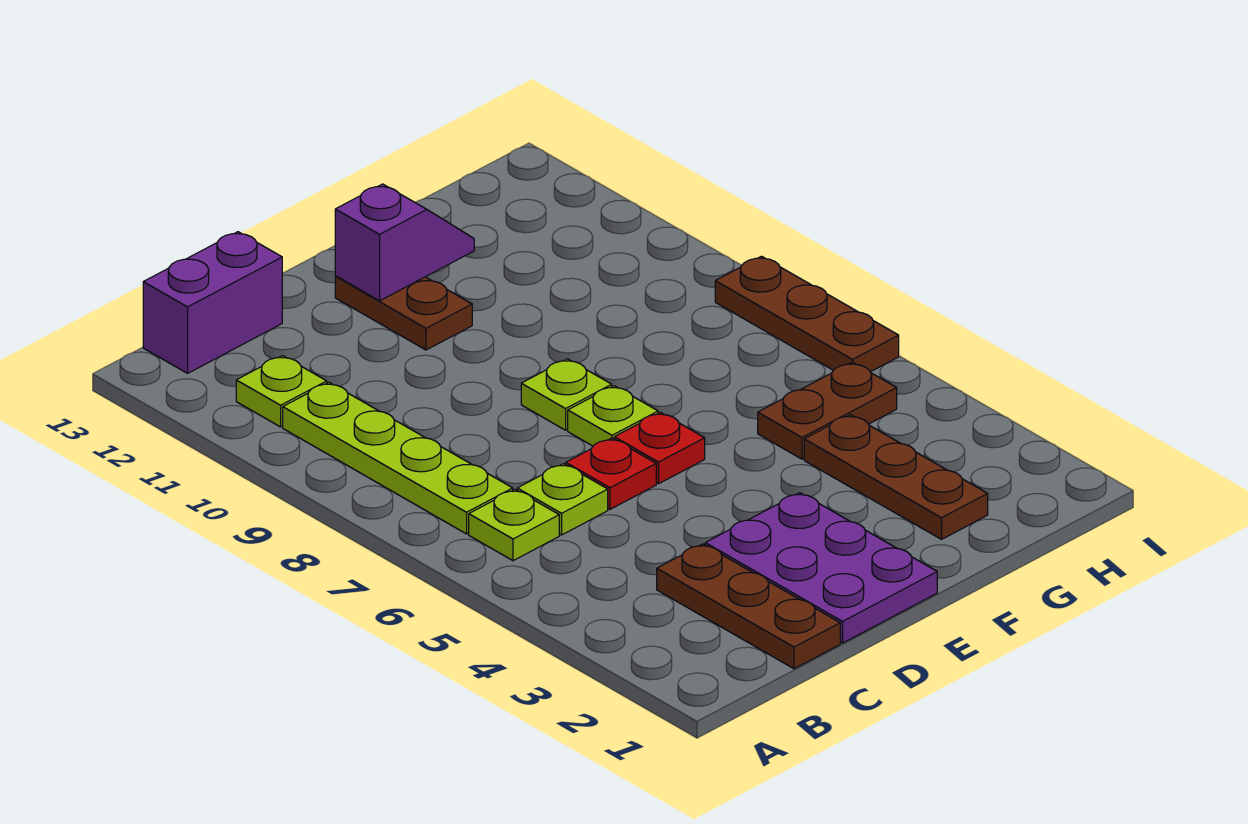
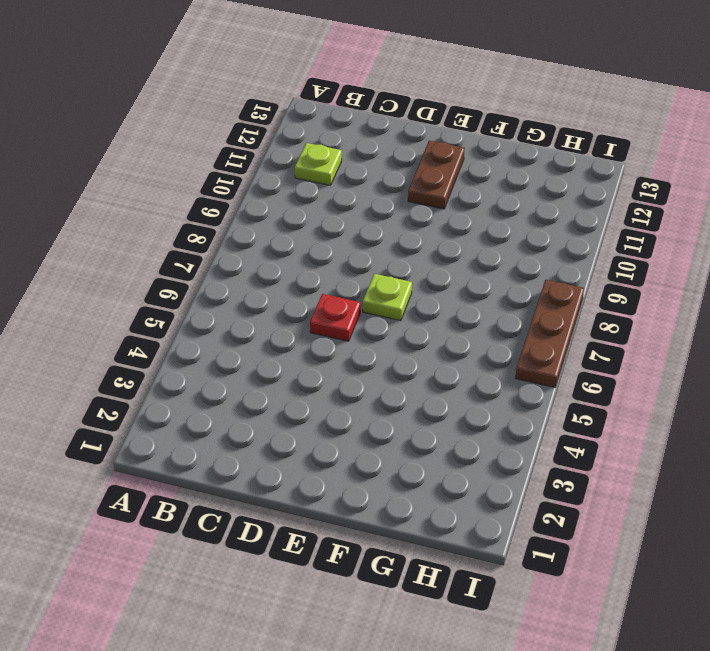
none -> lime 1x1 plate [469,489,559,561]
none -> lime 1x4 plate [283,383,513,534]
none -> purple 1x2 brick [143,232,282,373]

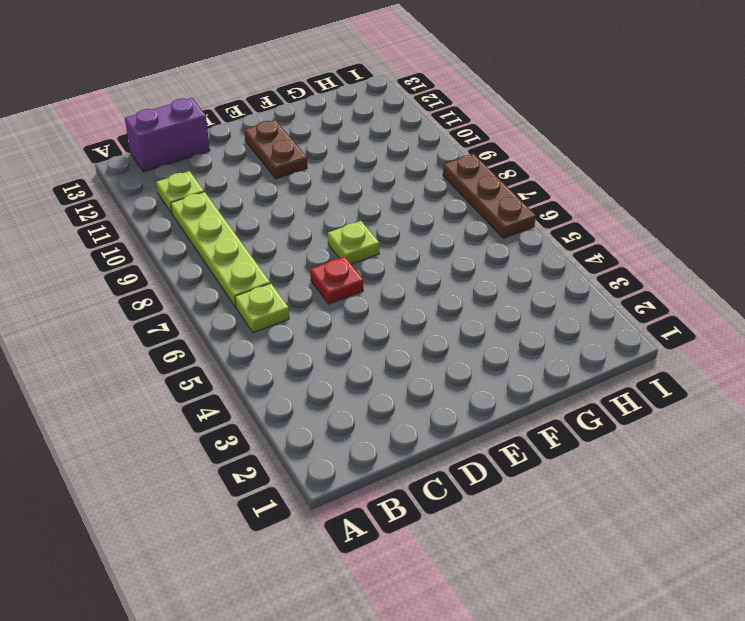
none -> brown 1x3 plate [657,544,840,669]
none -> lime 1x1 plate [517,464,608,535]
none -> purple 2x3 plate [705,493,937,643]

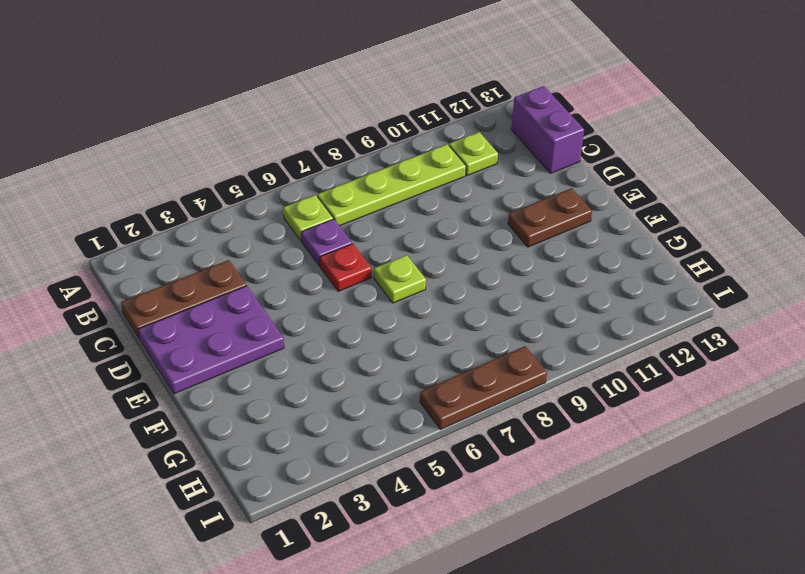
purple 1x1 plate [301,219,352,266] -> lime 1x1 plate [517,464,608,535]
none -> red 1x1 plate [614,412,705,484]
none -> lime 1x1 plate [521,359,612,430]
none -> brown 1x3 plate [804,415,988,539]

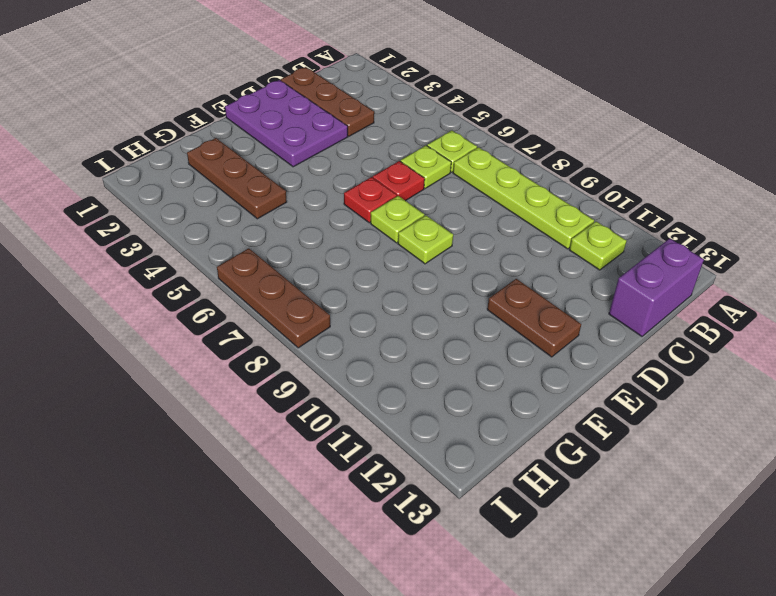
none -> brown 1x2 plate [758,362,897,459]
none -> purple 1x2 slope [335,184,474,301]

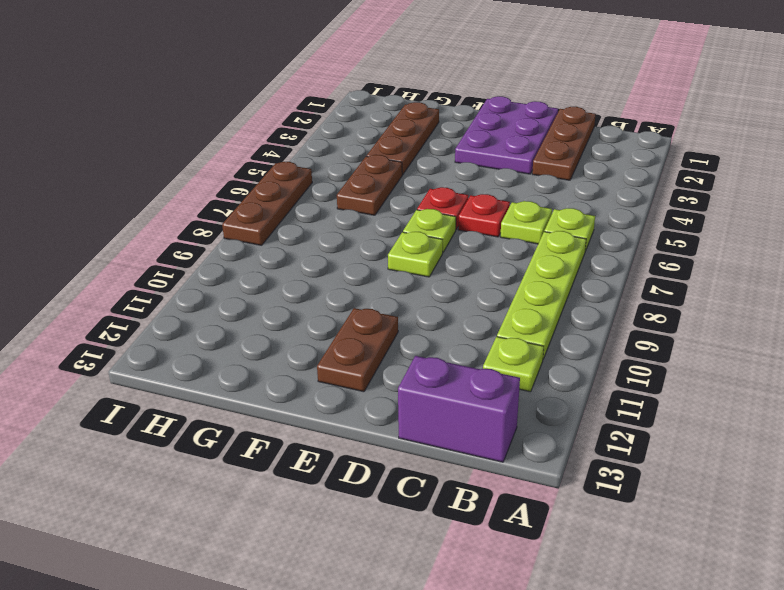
brown 1x2 plate [337,155,402,215] -> brown 1x2 plate turned to [758,362,897,459]
none -> purple 1x2 slope [335,184,474,301]

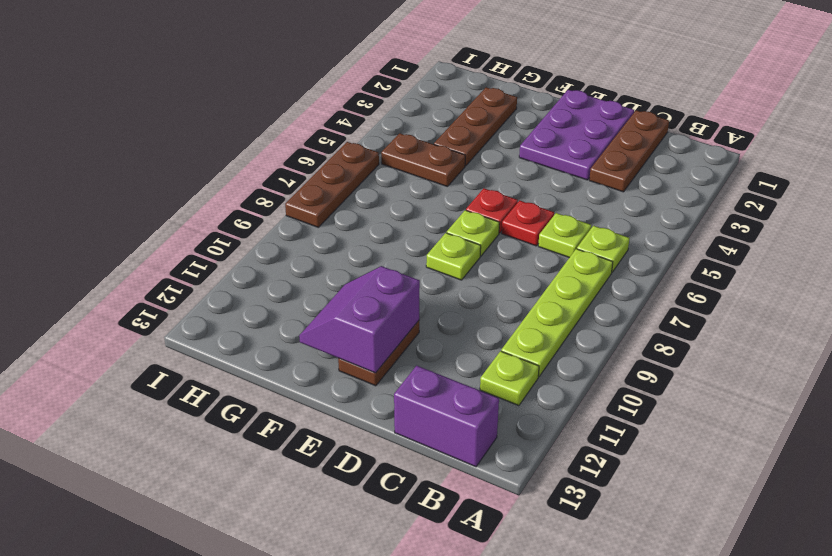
purple 2x2 slope [299,266,420,373] -> purple 1x2 slope [335,184,474,301]

